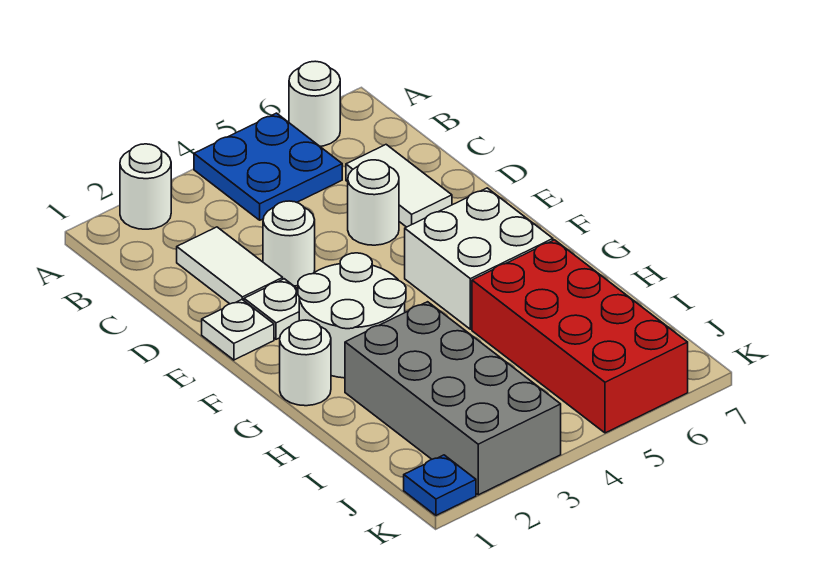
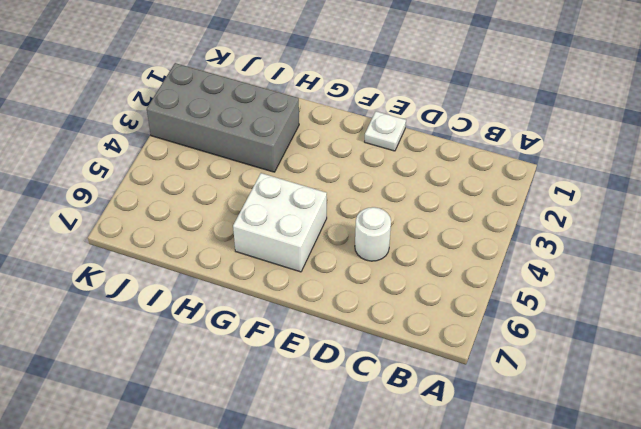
none -> white 1x1 round brick [120,144,171,229]
none -> blue 2x2 plate [194,113,342,220]
none -> white 1x1 round brick [289,61,340,146]

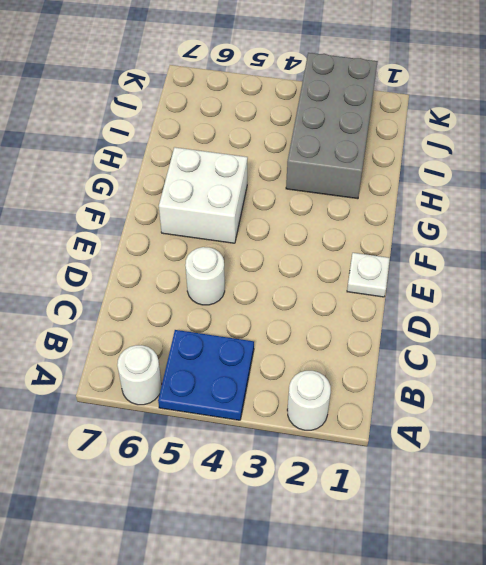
none -> white 1x2 tile [177,227,283,304]
none -> white 1x2 tile [346,145,452,227]
none -> white 1x1 round brick [263,201,315,286]

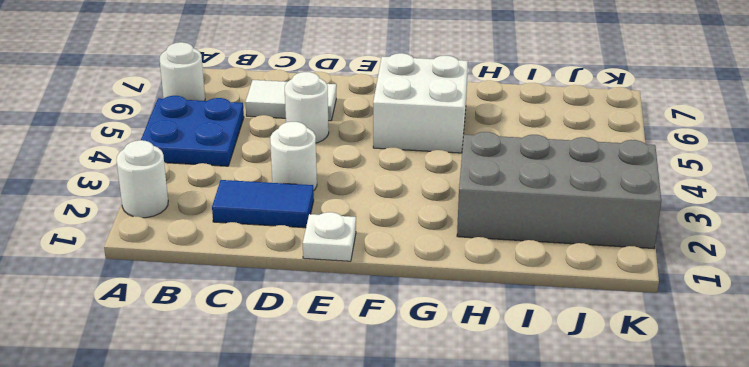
blue 1x2 tile [212,180,314,228] -> white 1x2 tile [177,227,283,304]
none -> white 1x1 plate [244,279,299,339]
none -> white 2x2 round brick [298,253,406,378]
none -> white 1x1 round brick [280,320,331,406]

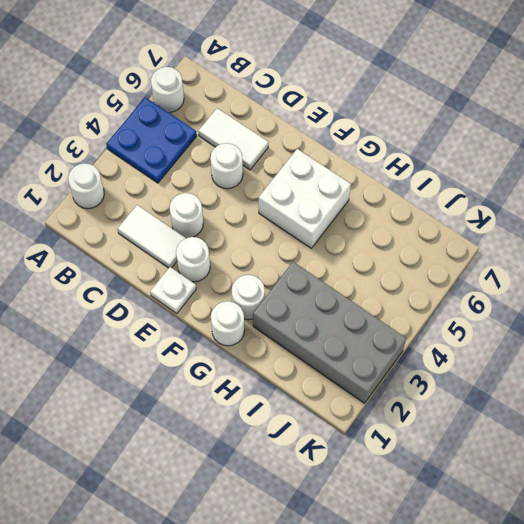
white 1x1 round brick [176,237,210,282] -> white 1x1 plate [244,279,299,339]
white 1x1 round brick [232,275,265,320] -> white 2x2 round brick [298,253,406,378]
none -> red 2x4 brick [472,240,688,433]
none -> blue 1x1 plate [404,455,476,515]

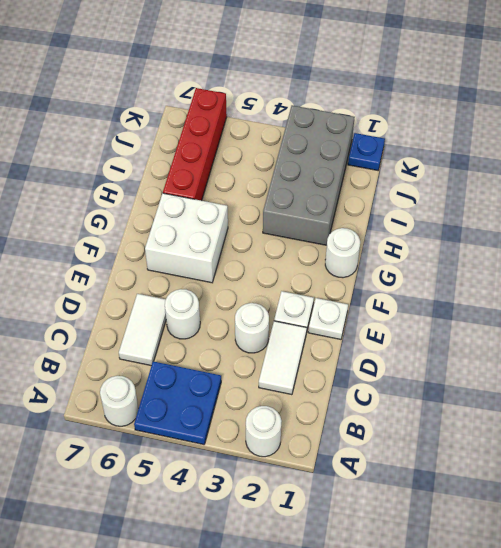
red 1x4 brick [163,88,227,201] -> red 2x4 brick [472,240,688,433]
none -> white 2x2 round brick [298,253,406,378]

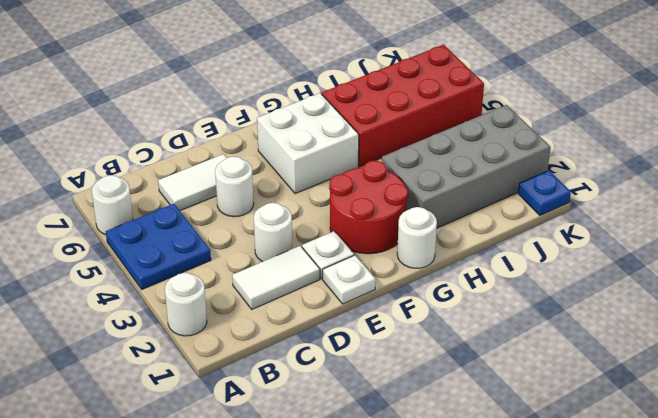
red 2x2 round brick [329,161,408,254] -> white 2x2 round brick [298,253,406,378]

